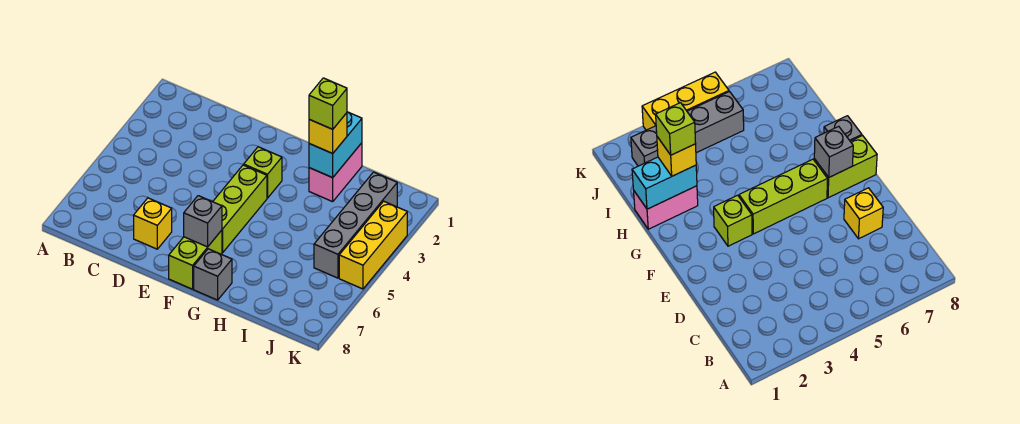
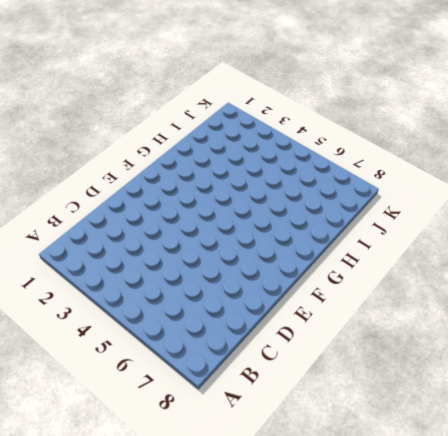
none -> yellow 1x1 brick [134,198,172,249]
none -> lime 1x1 brick [244,147,282,198]
none -> lime 1x3 brick [213,165,267,253]

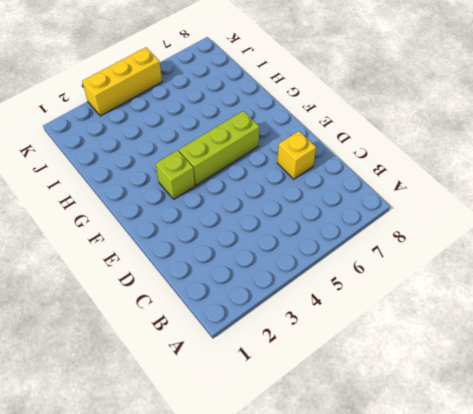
none -> lime 1x2 brick [169,230,222,289]
none -> grey 1x1 brick [194,249,232,300]
none -> pink 1x2 brick [309,143,362,202]

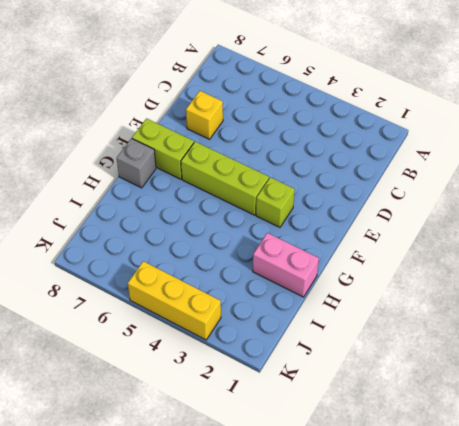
none -> grey 1x4 brick [314,172,397,278]
none -> grey 1x1 brick [184,196,222,247]
none -> cyan 1x2 brick [309,112,362,178]

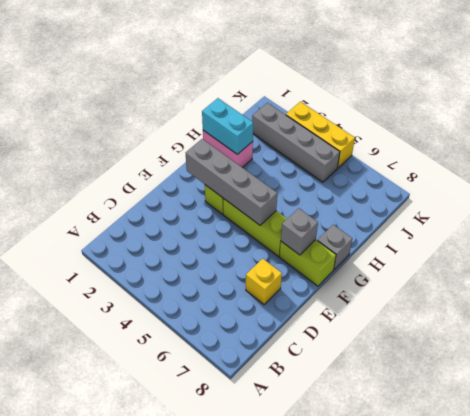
grey 1x4 brick [186,139,277,225] -> none
none -> yellow 1x1 brick [309,113,347,153]
none -> lime 1x1 brick [309,78,347,129]

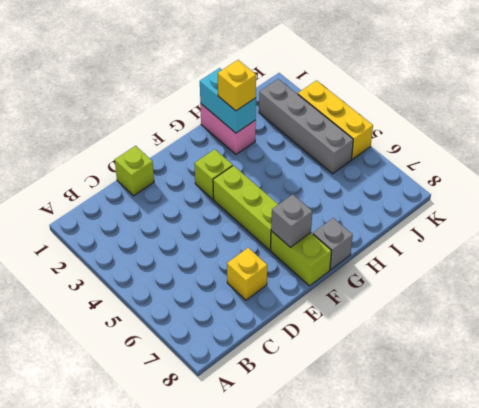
lime 1x1 brick [115,146,154,196] -> lime 1x1 brick moved to [309,78,347,129]

